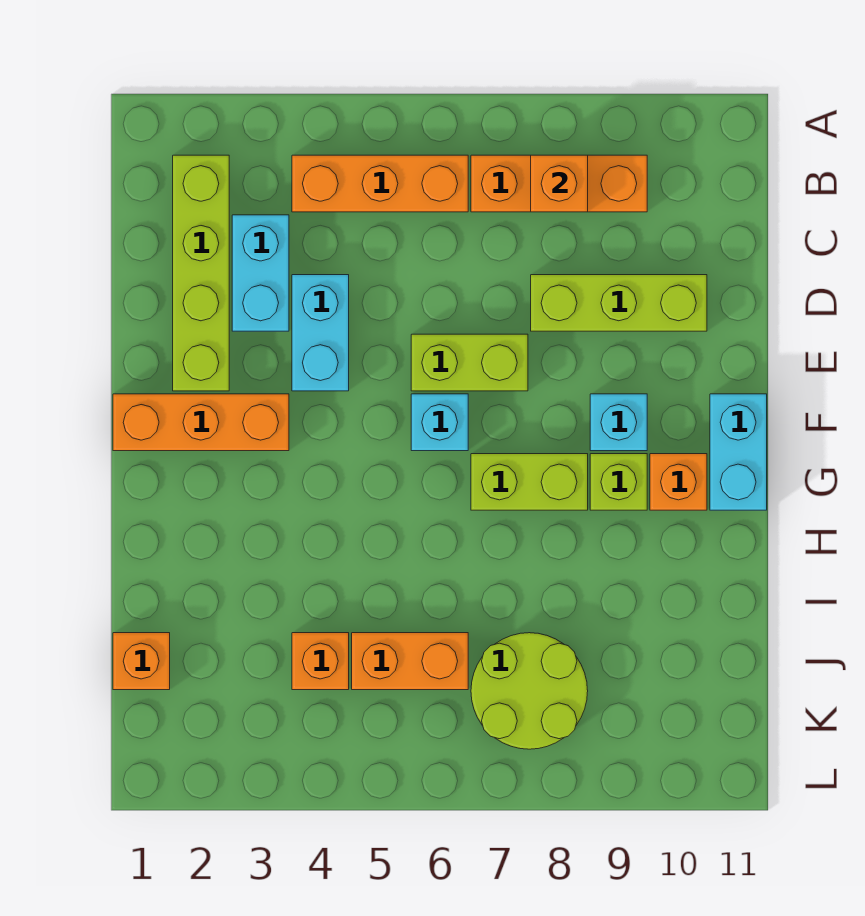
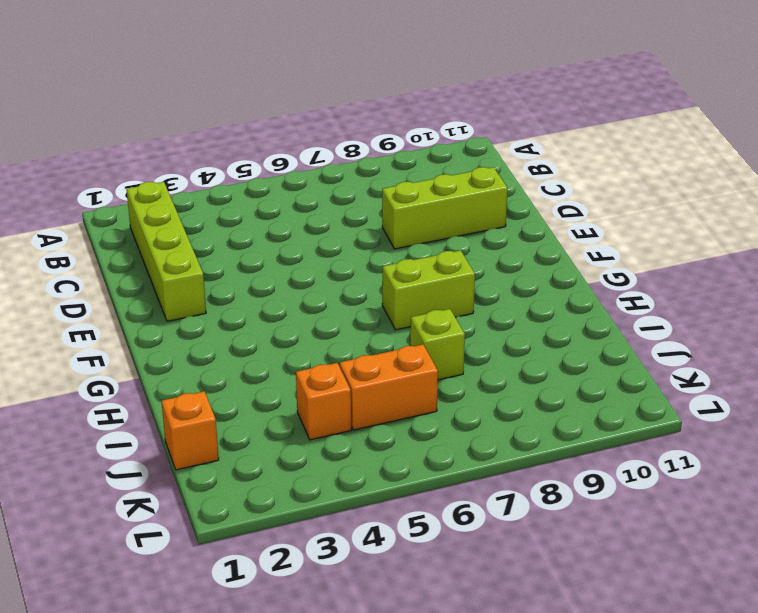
lime 1x1 brick [410,309,465,380] -> lime 1x1 brick moved to [590,454,647,510]
none -> orange 1x3 brick [292,155,468,212]
none -> orange 1x3 brick [471,155,647,212]
none -> cyan 1x2 brick [232,215,289,331]

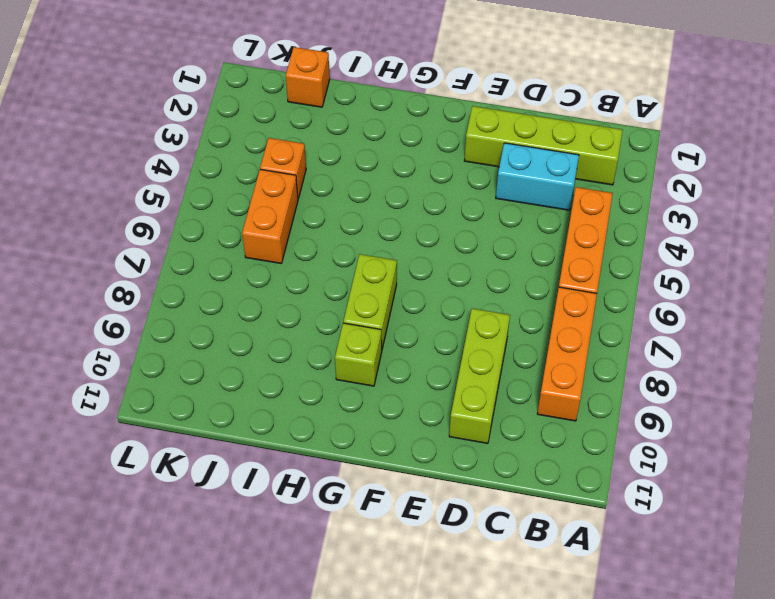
none -> cyan 1x2 brick [292,275,349,391]
none -> lime 1x2 brick [411,334,528,391]
none -> orange 1x3 brick [113,394,289,451]

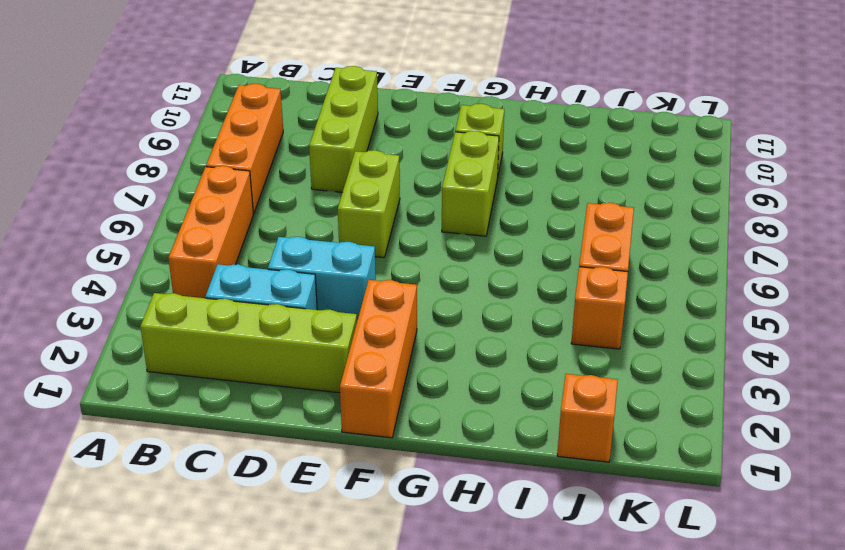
none -> cyan 1x1 brick [411,394,468,451]
none -> cyan 1x1 brick [590,394,647,451]
none -> cyan 1x2 brick [710,394,767,510]

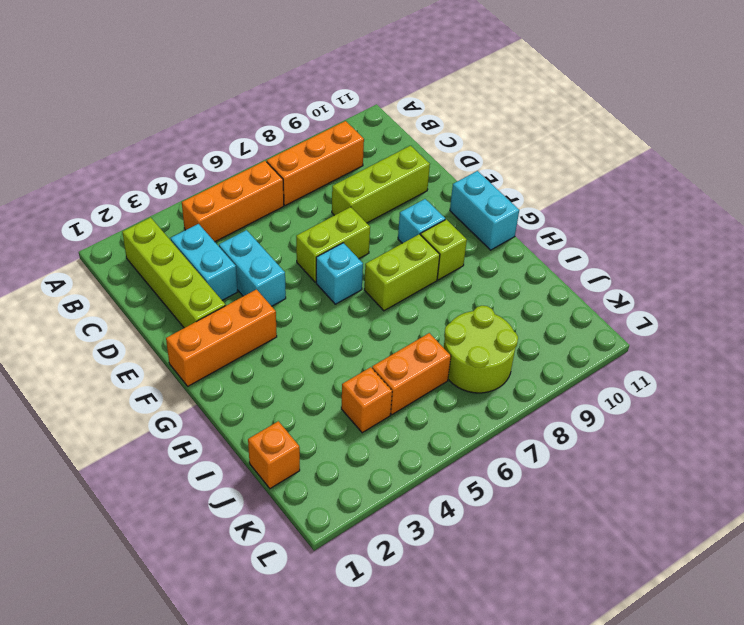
none -> orange 1x1 brick [650,454,707,510]
none -> orange 1x1 brick [531,155,588,212]

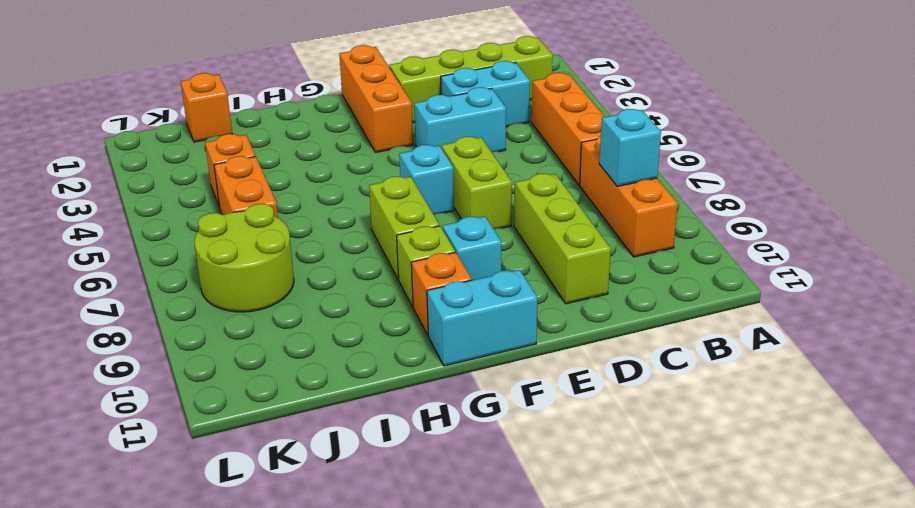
cyan 1x1 brick [599,109,661,186] -> orange 1x1 brick [531,155,588,212]

